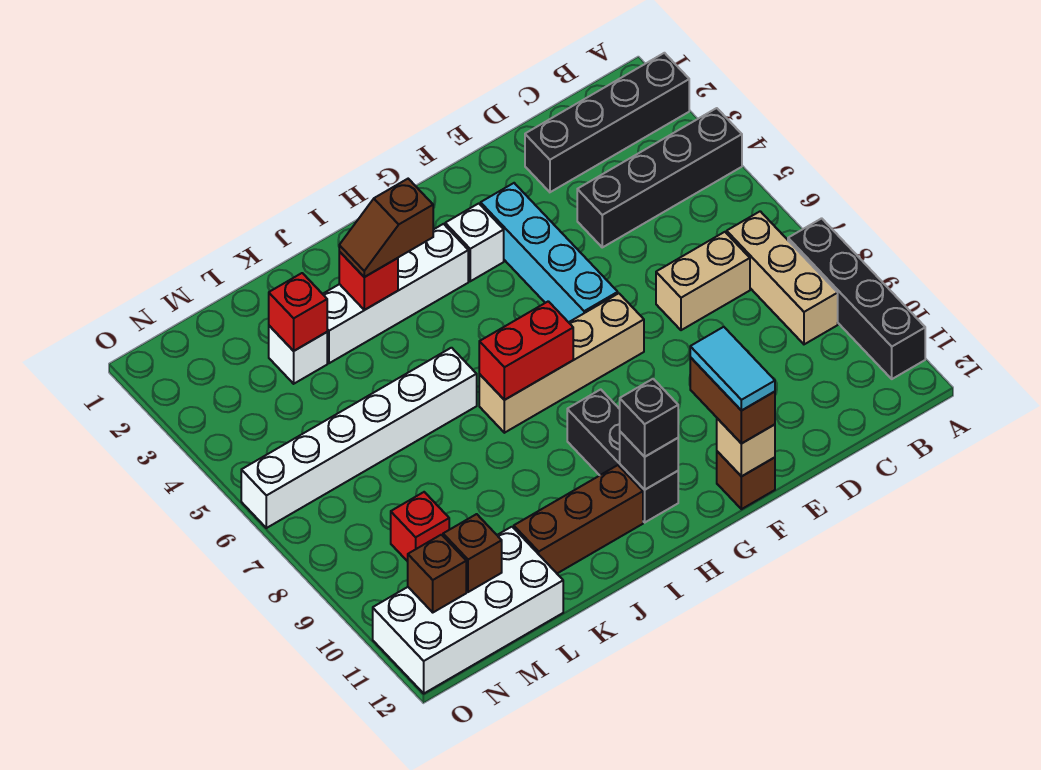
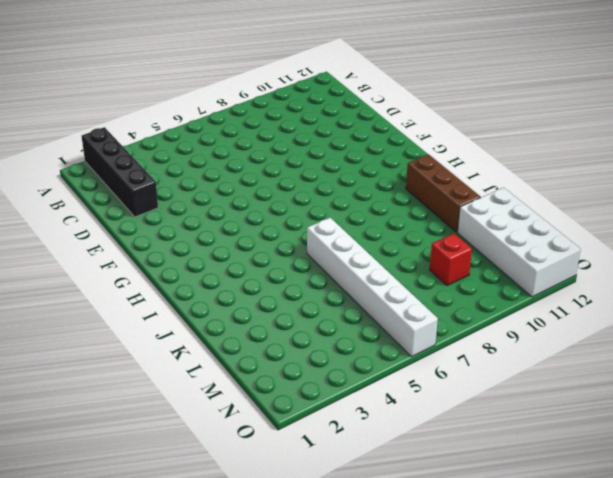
none -> black 1x4 brick [577,108,742,247]
none -> black 1x4 brick [788,218,925,379]
none -> tan 1x3 brick [727,211,838,344]

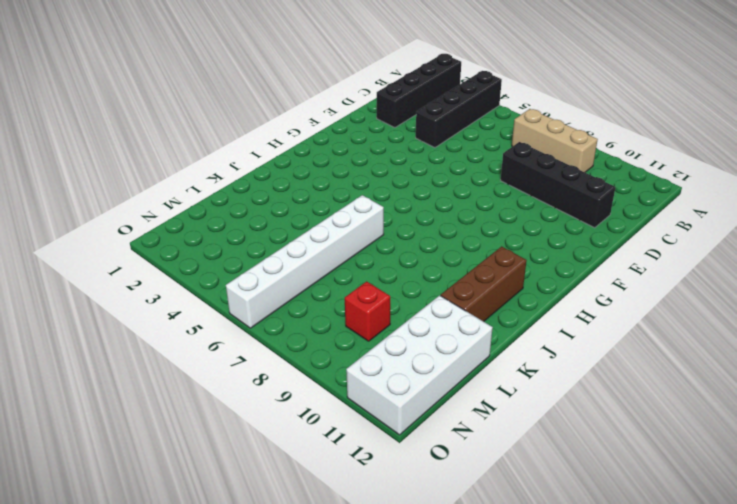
black 1x4 brick [501,142,616,228] -> black 1x4 brick moved to [788,218,925,379]
none -> tan 1x2 brick [656,232,750,330]
none -> cyan 1x4 brick [481,183,618,322]
none -> tan 1x4 brick [479,293,644,433]

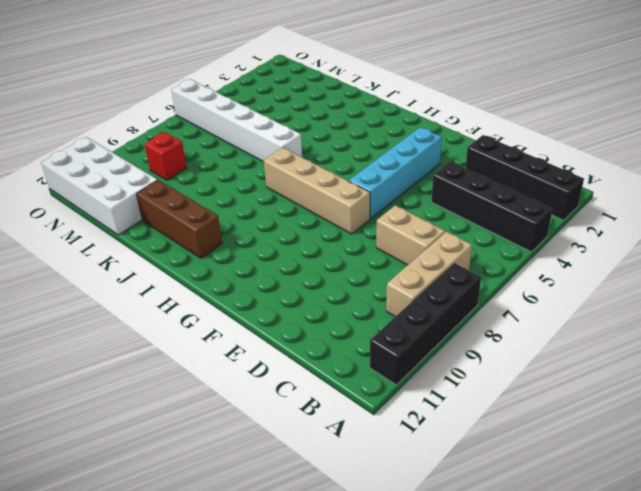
none -> brown 1x1 brick [717,451,775,509]
none -> white 1x1 brick [445,203,504,281]
none -> white 1x4 brick [323,224,468,363]

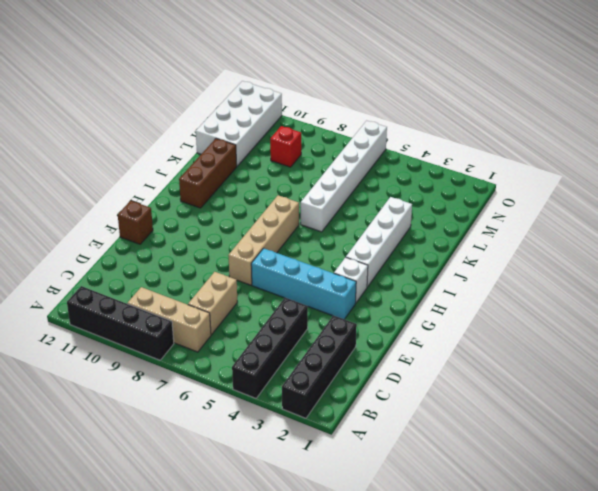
none -> black 1x3 brick [567,389,678,522]
none -> white 1x1 brick [269,326,327,384]
none -> tan 1x1 brick [717,418,775,476]

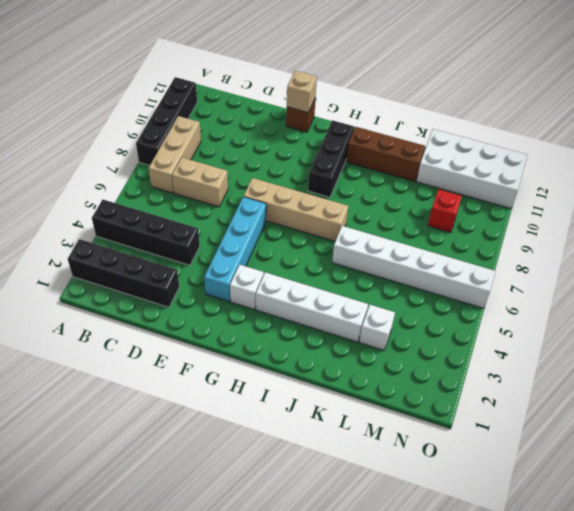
none -> red 1x2 brick [479,301,573,400]
none -> black 1x1 brick [620,432,678,490]
none -> red 1x1 brick [339,252,398,310]

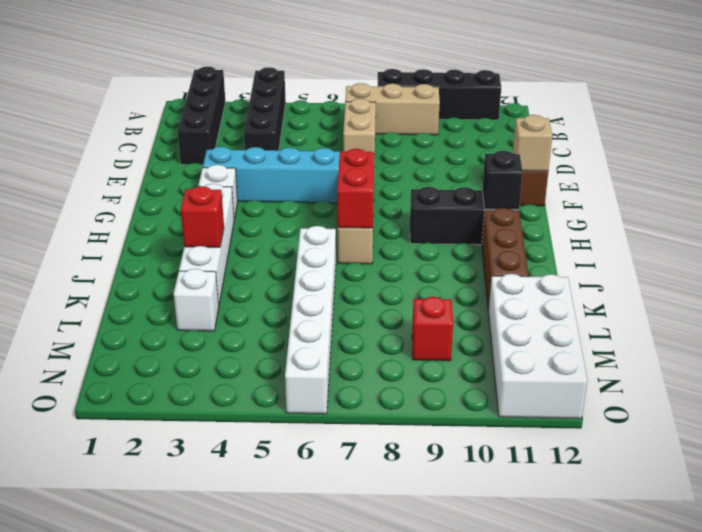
none -> red 1x1 brick [269,273,327,351]
none -> brown 1x1 brick [443,514,502,592]
none -> brown 1x1 brick [408,535,466,612]

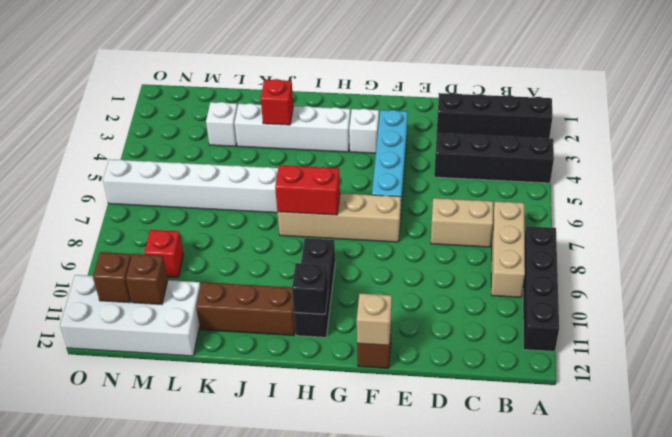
none -> red 1x1 brick [269,273,327,351]
none -> brown 1x2 brick [690,357,775,444]
none -> black 1x1 brick [620,379,678,457]

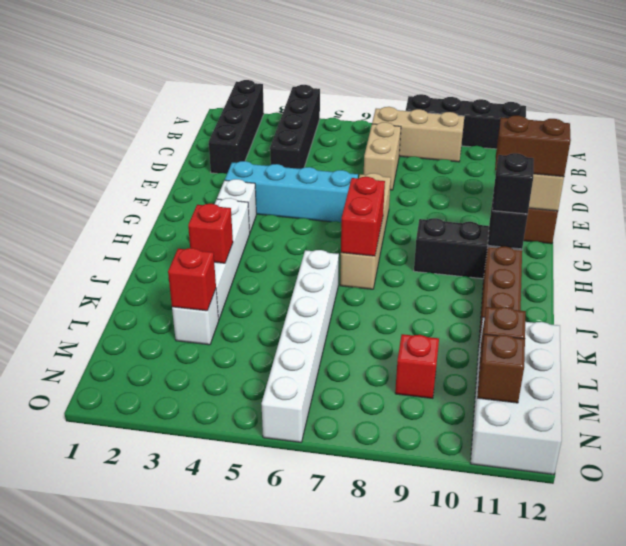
none -> brown 1x2 slope [339,179,433,277]
none -> cyan 1x2 tile [690,327,775,411]

